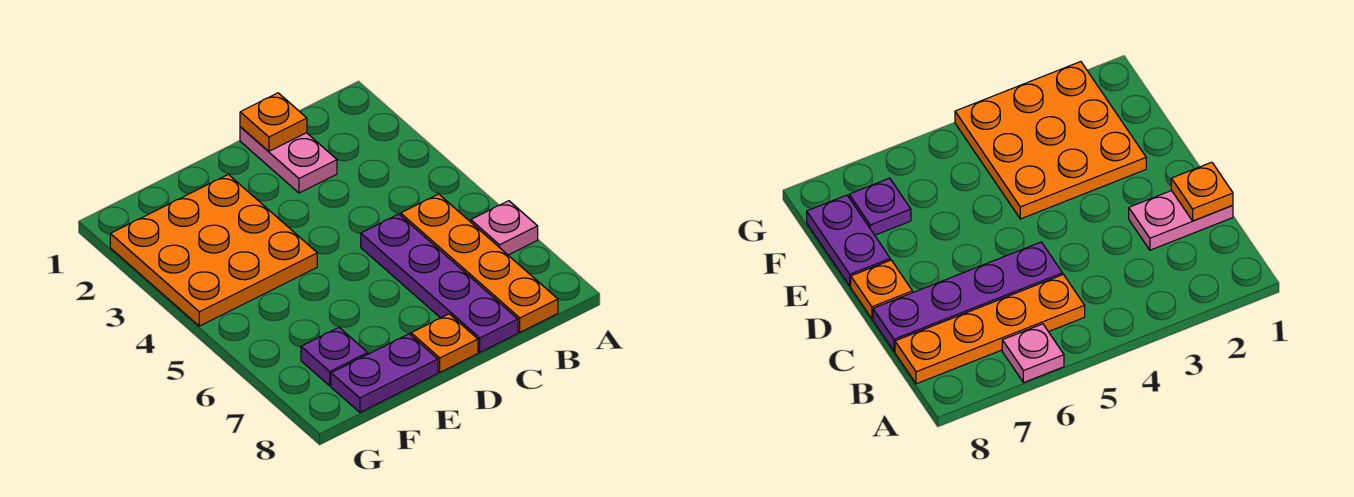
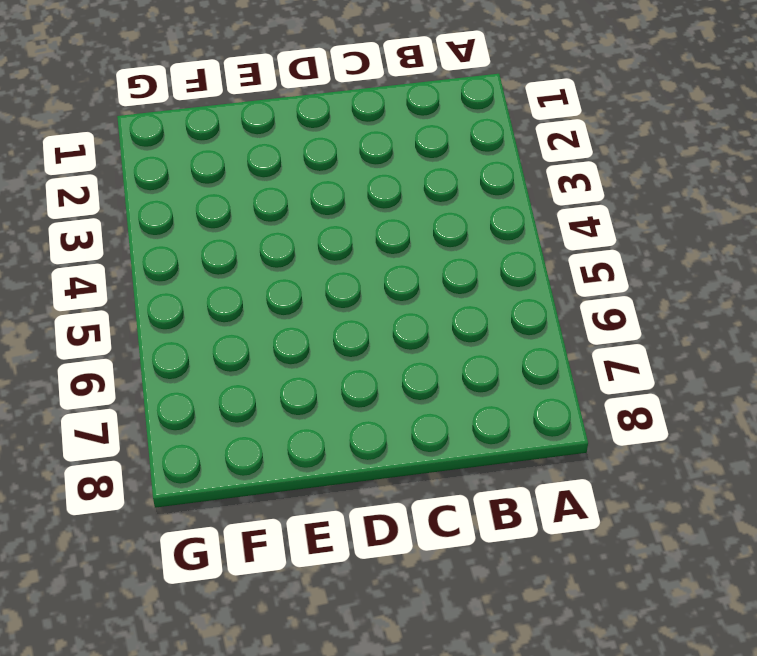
none -> pink 1x1 plate [471,201,538,255]
none -> orange 1x4 plate [401,194,558,332]

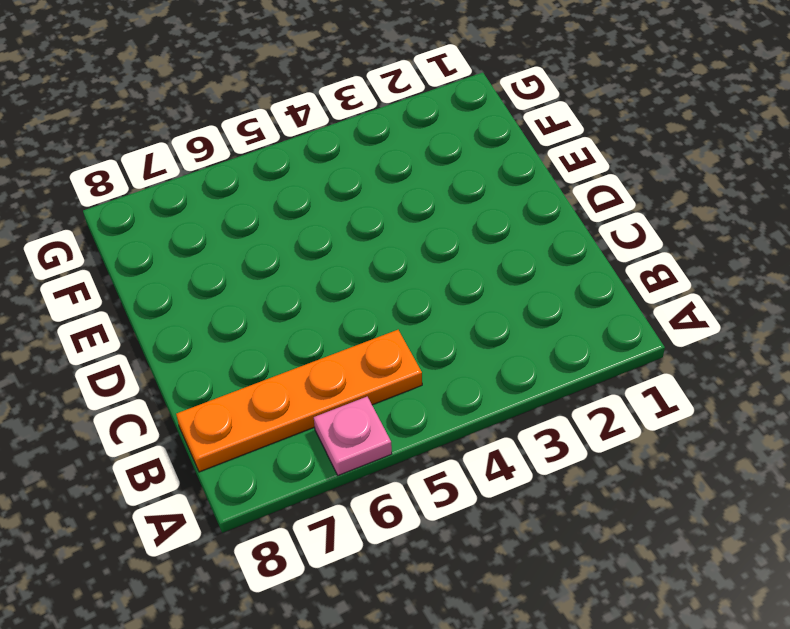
none -> pink 1x2 plate [240,127,337,193]
none -> purple 1x4 plate [361,214,518,352]

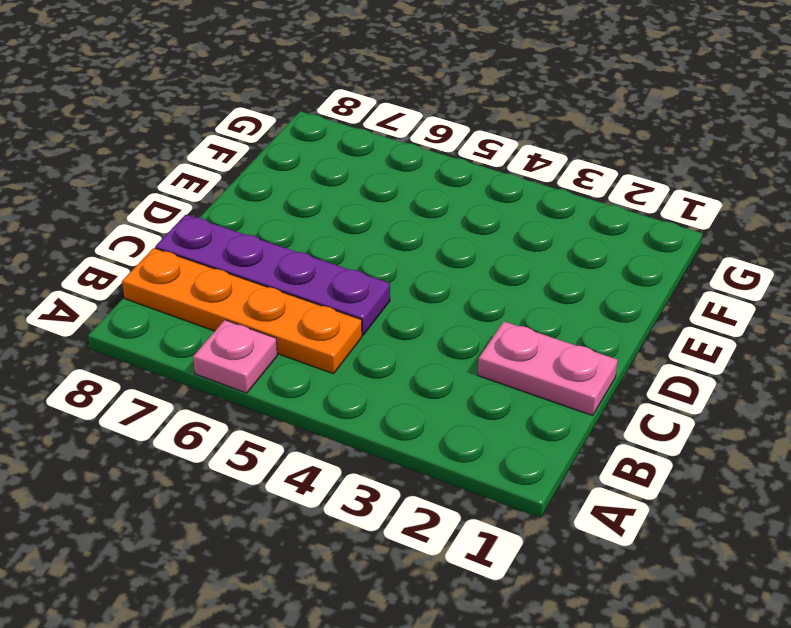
none -> orange 1x1 plate [411,314,478,372]
none -> orange 3x3 plate [110,174,317,326]

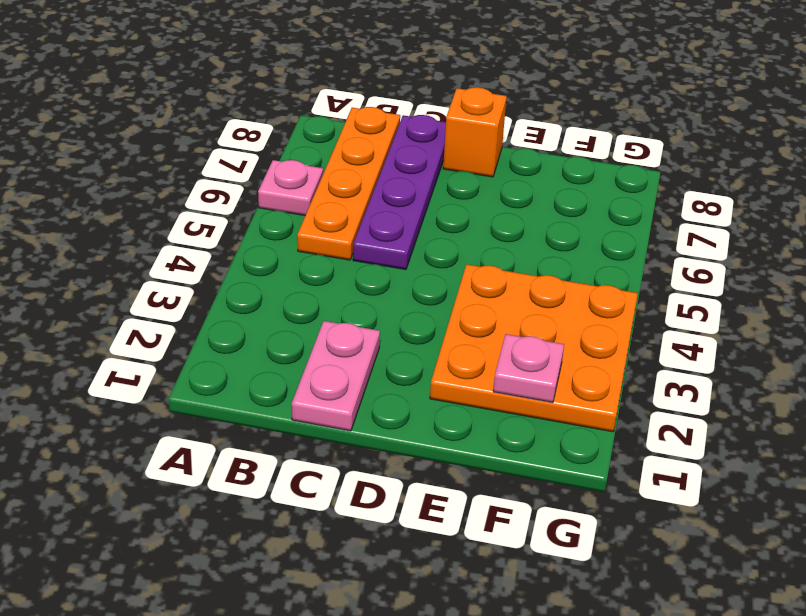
orange 1x1 brick [443,87,507,177] -> orange 1x1 plate [411,314,478,372]
pink 1x1 plate [493,334,564,403] -> none
none -> purple 1x2 plate [331,334,438,412]
none -> purple 1x1 plate [301,328,368,386]

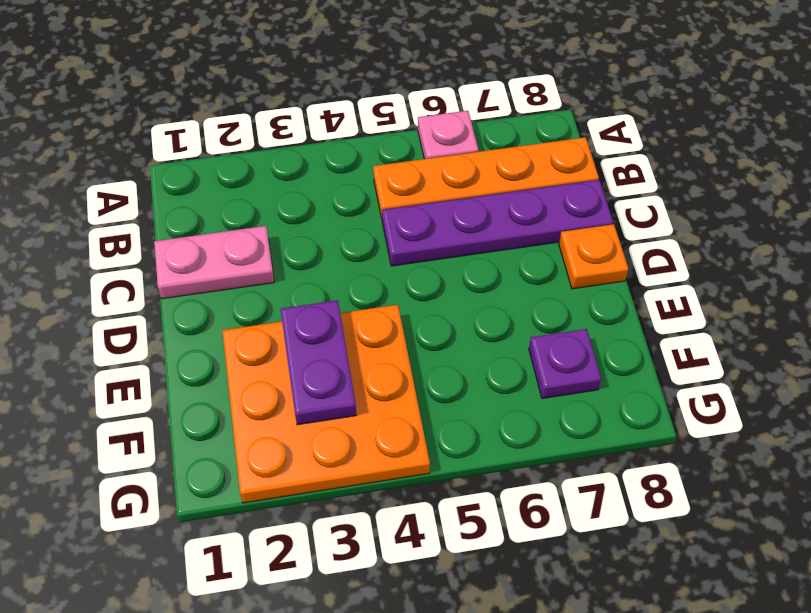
purple 1x2 plate [281,300,356,425] -> purple 1x2 plate moved to [331,334,438,412]
none -> orange 1x1 plate [240,93,307,151]

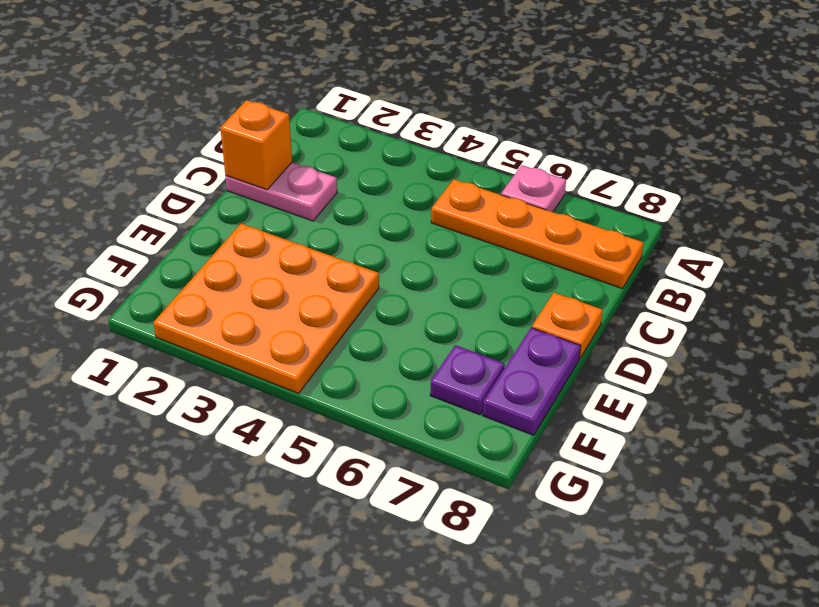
orange 1x1 brick [220,100,292,190] -> orange 1x1 plate [240,93,307,151]
none -> purple 1x4 plate [361,214,518,352]

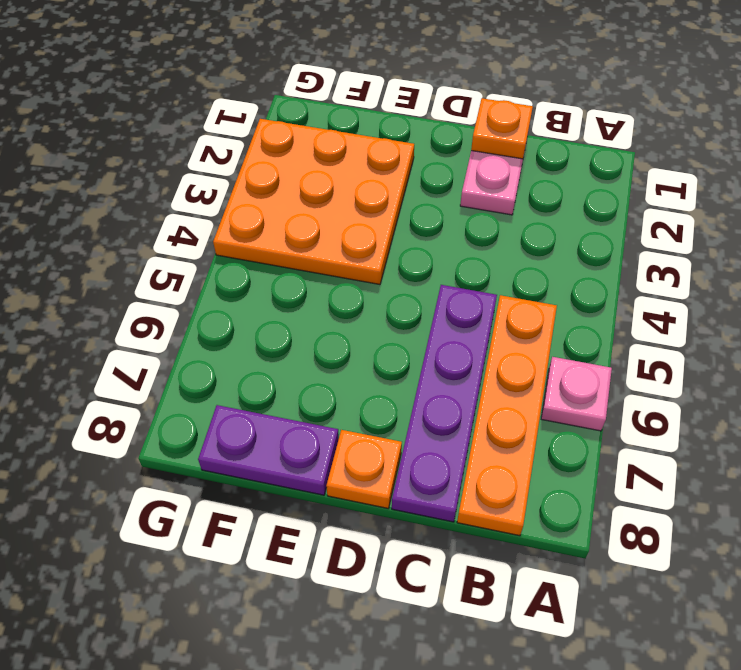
none -> purple 1x1 plate [301,328,368,386]

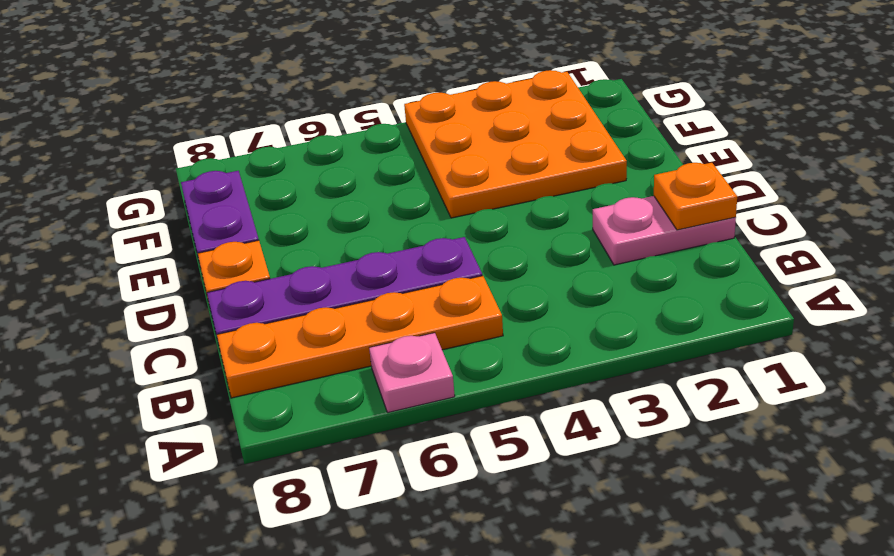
none -> purple 1x1 plate [301,328,368,386]

